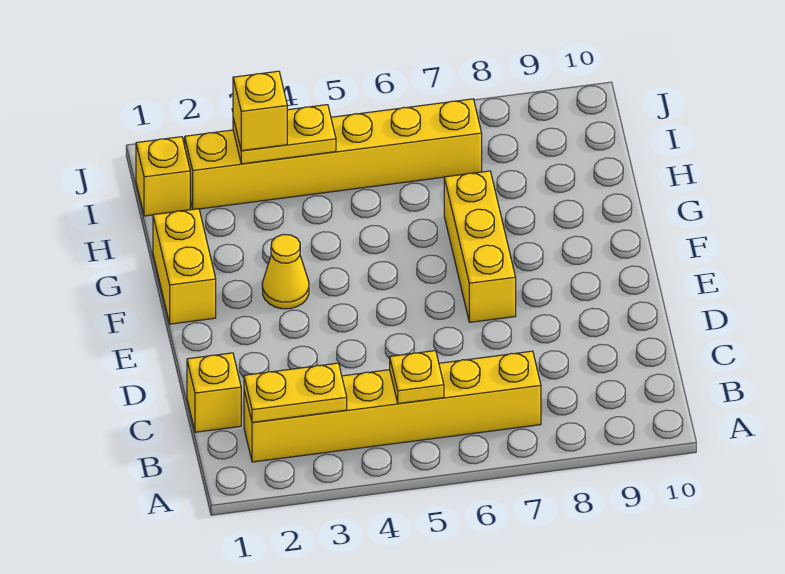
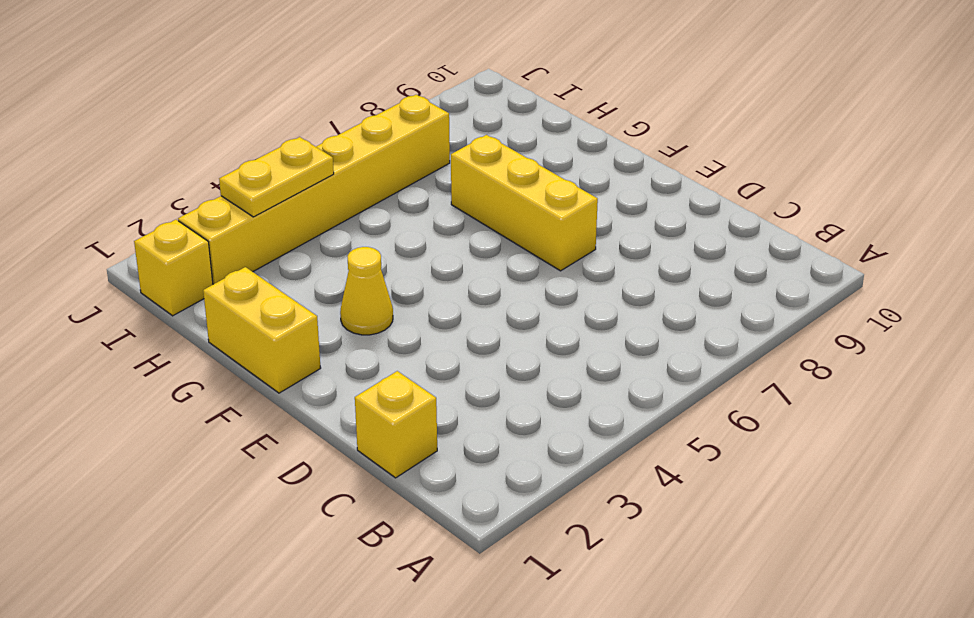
none -> yellow 1x6 brick [244,351,541,462]
none -> yellow 1x2 plate [244,363,347,422]

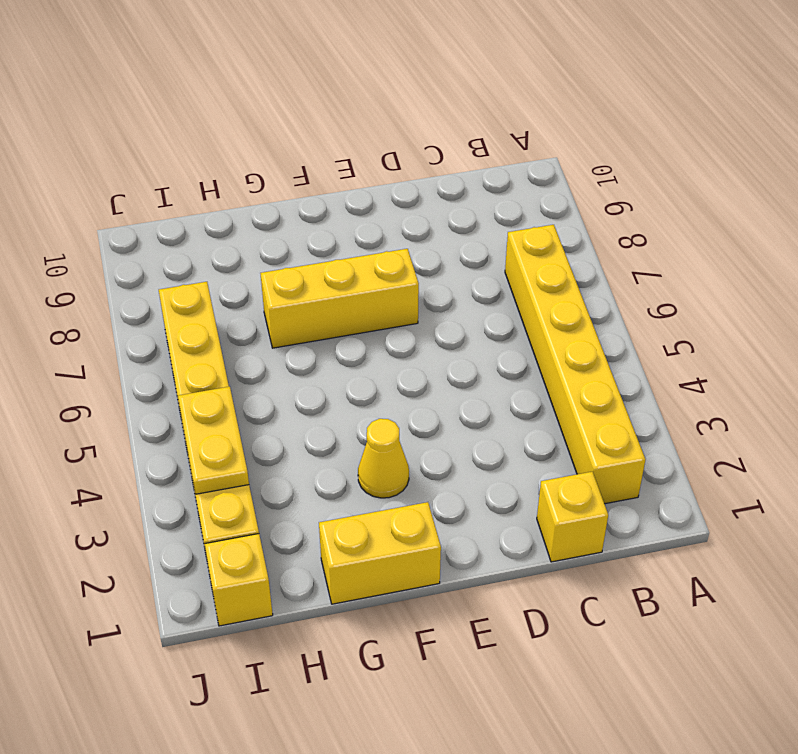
none -> yellow 1x2 plate [244,363,347,422]
none -> yellow 1x1 plate [390,351,444,404]

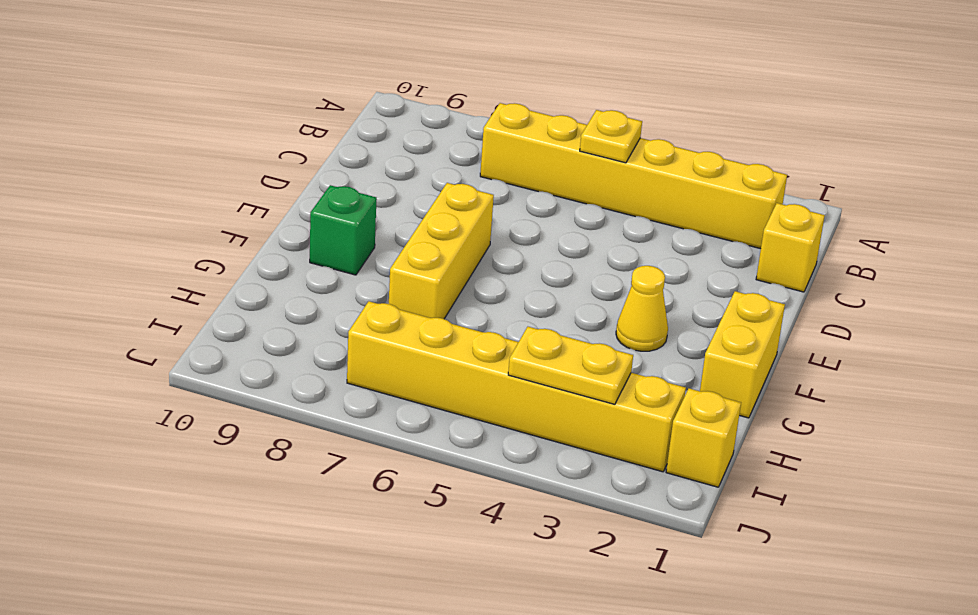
green 1x1 brick [310,185,377,275] -> none
none -> yellow 1x2 plate [244,363,347,422]
none -> yellow 1x1 brick [233,71,287,151]

